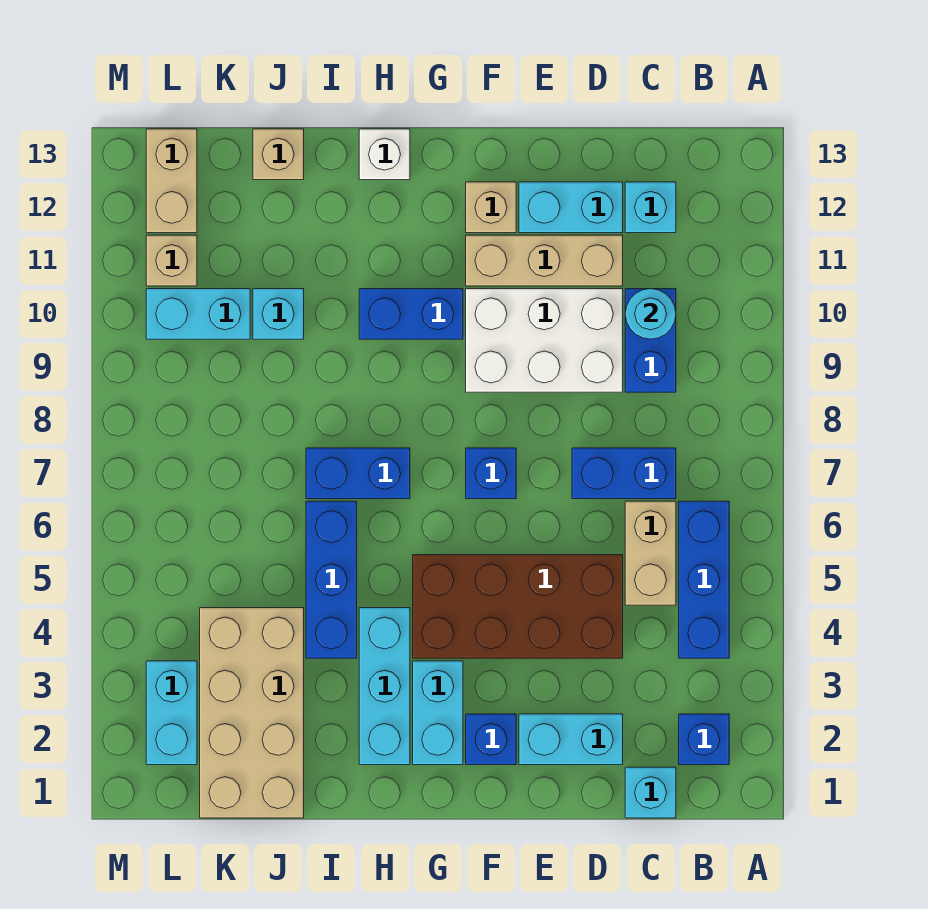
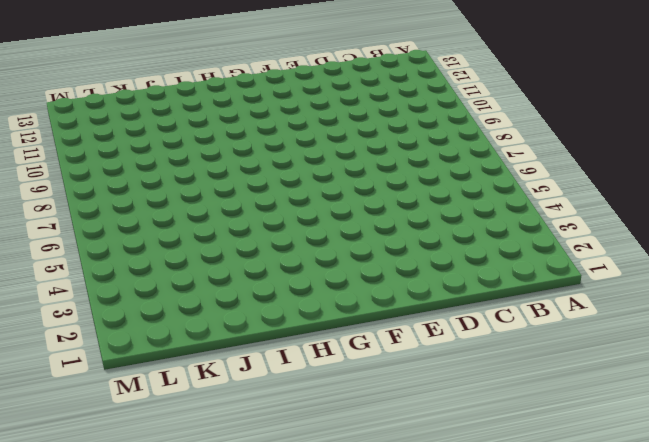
none -> blue 1x1 brick [679,714,729,765]
none -> blue 1x3 brick [679,501,729,658]
none -> cyan 1x1 brick [625,767,676,818]

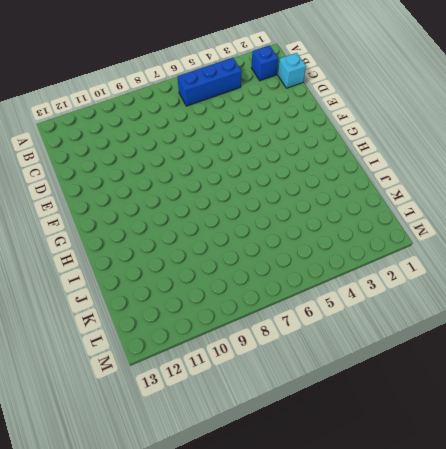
none -> tan 1x2 brick [625,501,676,605]
none -> blue 1x2 brick [572,448,676,499]
none -> blue 1x2 brick [625,289,676,392]

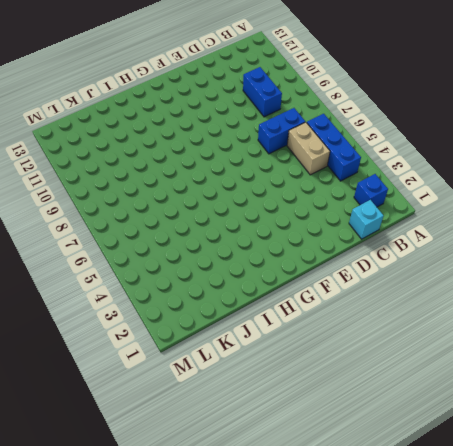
none -> cyan 1x1 brick [625,182,676,233]
none -> cyan 1x2 brick [519,714,623,765]
none -> brown 2x4 brick [413,555,623,658]

